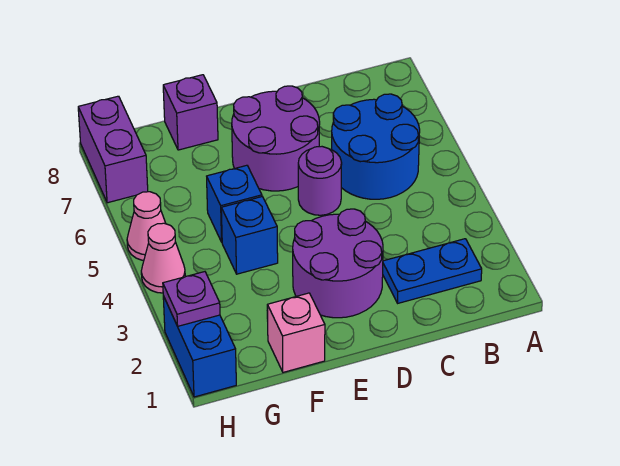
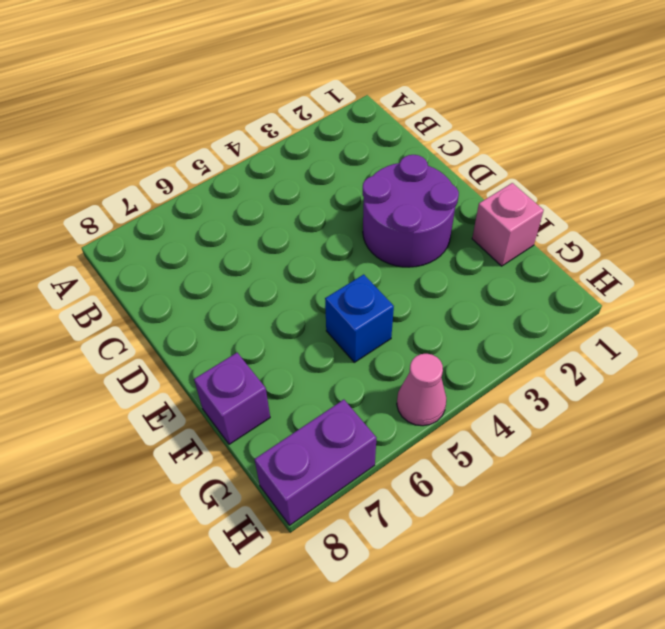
none -> blue 1x2 plate [383,239,482,303]
none -> blue 2x2 round brick [332,94,420,199]
none -> purple 1x1 round brick [298,147,342,215]

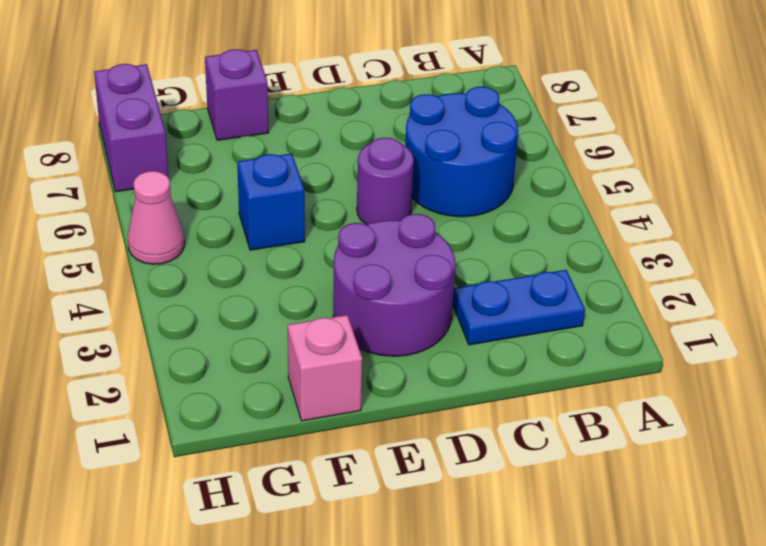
none -> purple 2x2 round brick [232,86,320,191]
none -> blue 1x1 brick [221,197,278,274]
none -> blue 1x2 brick [163,296,236,397]

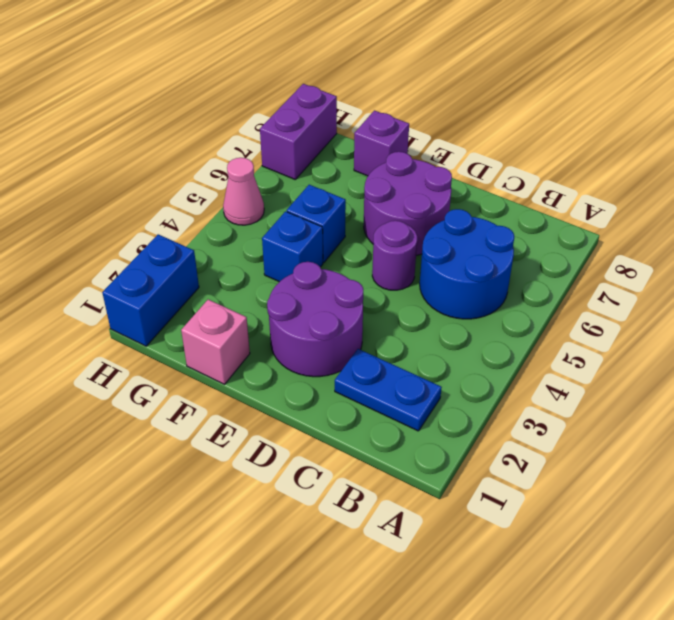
none -> pink 1x1 cone [141,223,185,293]
none -> purple 1x1 plate [163,272,220,326]

